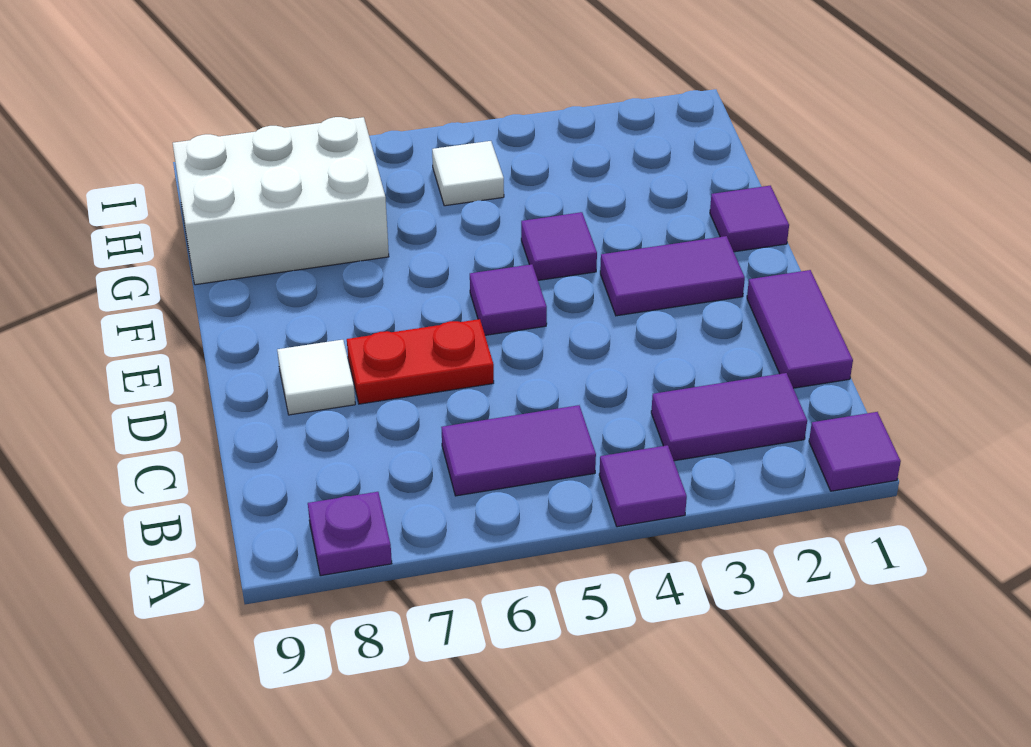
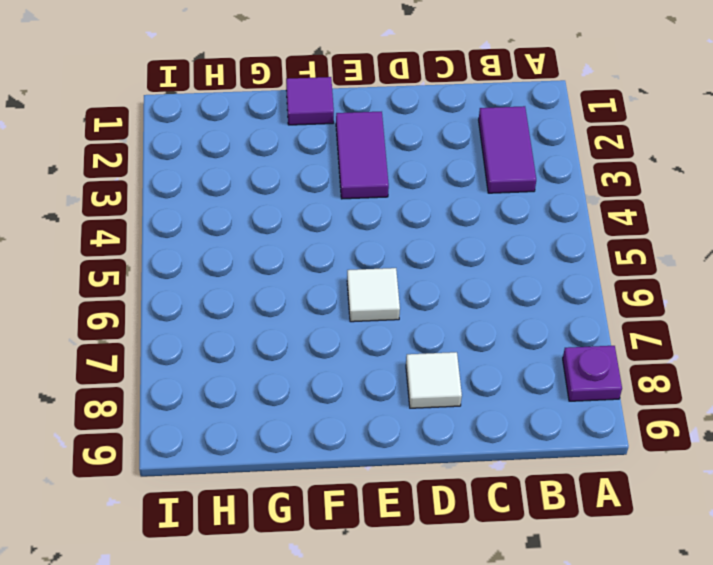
white 1x1 tile [347,268,400,322] -> white 1x1 tile moved to [432,141,504,206]
none -> purple 1x1 tile [809,412,901,491]
none -> purple 1x1 tile [599,445,687,527]
none -> purple 1x2 tile [441,405,596,496]

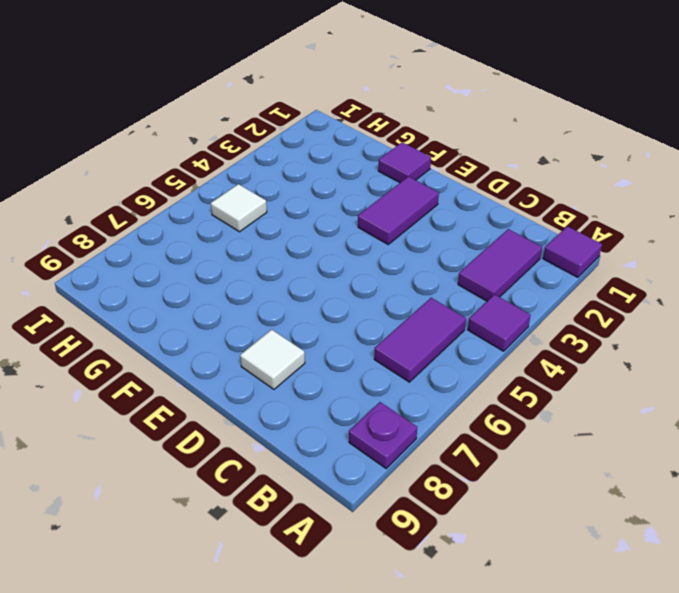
none -> purple 1x2 tile [747,270,853,388]
none -> red 1x2 plate [347,319,494,404]
none -> purple 1x1 tile [470,264,547,335]

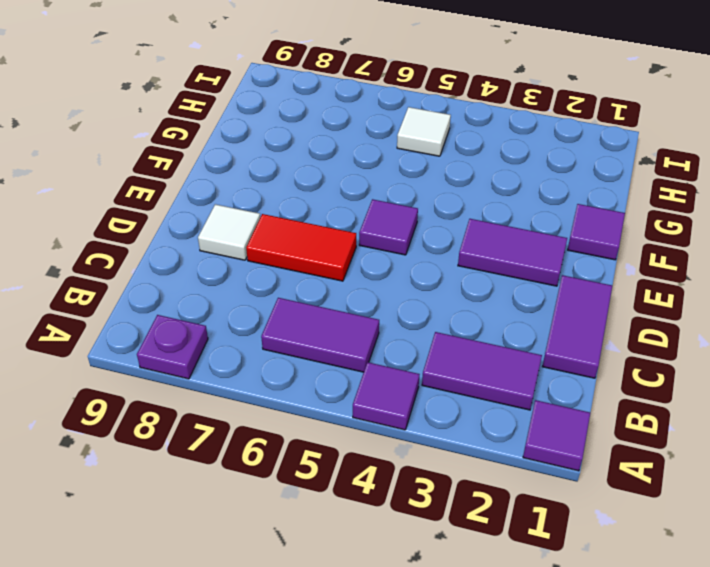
red 1x2 tile [246,214,356,281] -> red 1x2 plate [347,319,494,404]
none -> purple 1x1 tile [521,212,597,280]
none -> white 2x3 brick [173,117,389,285]

